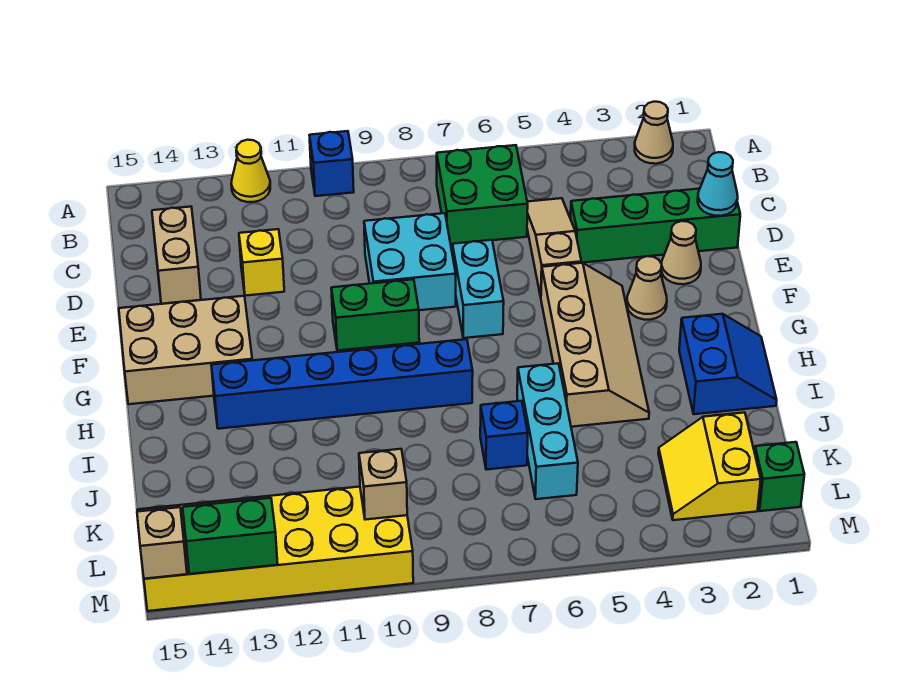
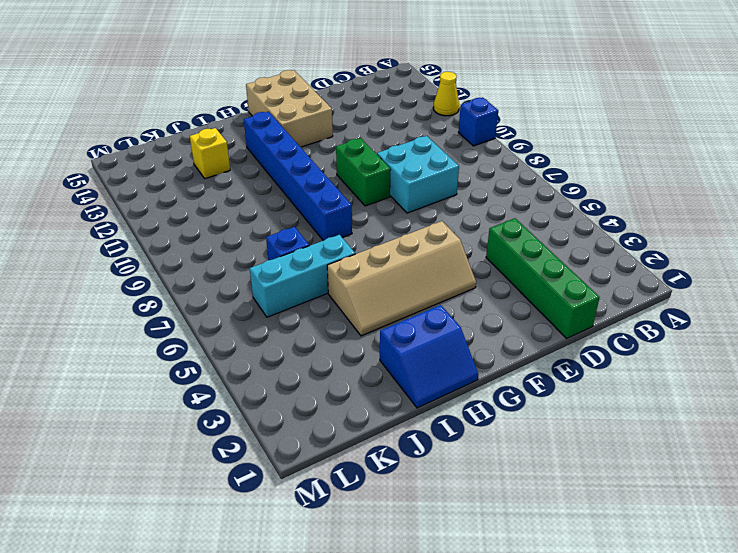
yellow 1x1 brick [190,128,230,179] -> yellow 1x1 brick moved to [239,229,284,296]
none -> tan 1x1 cone [635,102,673,164]
none -> green 2x2 brick [437,145,528,244]
none -> tan 1x3 slope [527,198,581,297]

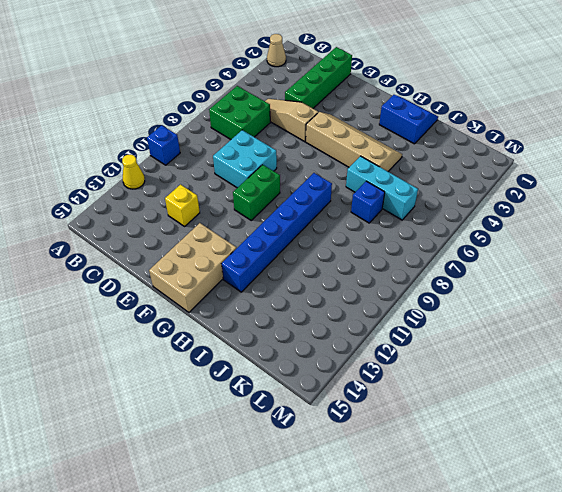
none -> tan 1x2 brick [152,207,201,304]
none -> tan 1x1 cone [661,221,701,284]
none -> cyan 1x2 brick [453,240,504,338]

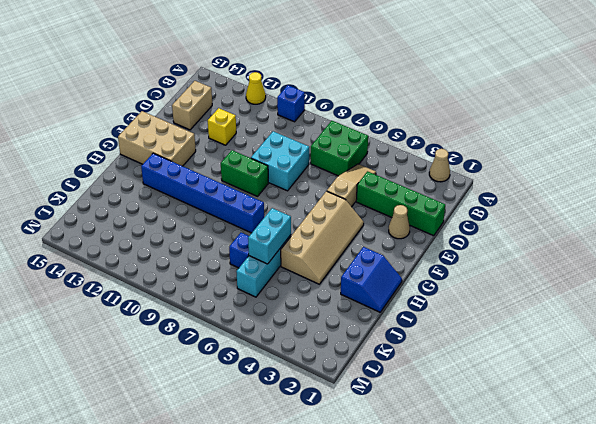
cyan 1x2 brick [248,208,291,264] -> cyan 1x2 brick moved to [453,240,504,338]
none -> tan 1x1 cone [627,256,667,320]
none -> yellow 2x2 slope [658,412,761,520]
none -> green 1x1 brick [754,442,804,511]

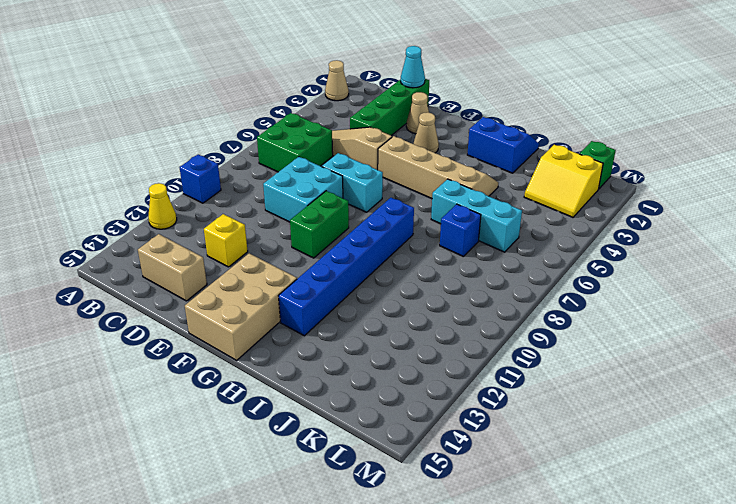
none -> yellow 2x6 brick [137,487,413,611]
none -> tan 1x1 brick [359,449,407,520]
none -> green 1x2 brick [183,498,278,574]

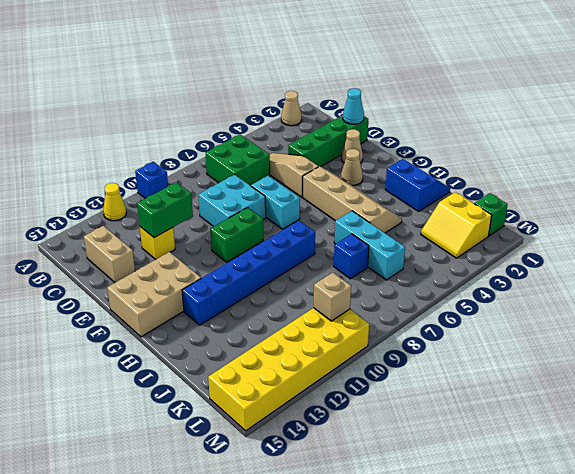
green 1x2 brick [137,182,193,238] -> green 1x2 brick moved to [183,498,278,574]
none -> tan 1x1 brick [137,507,187,579]

